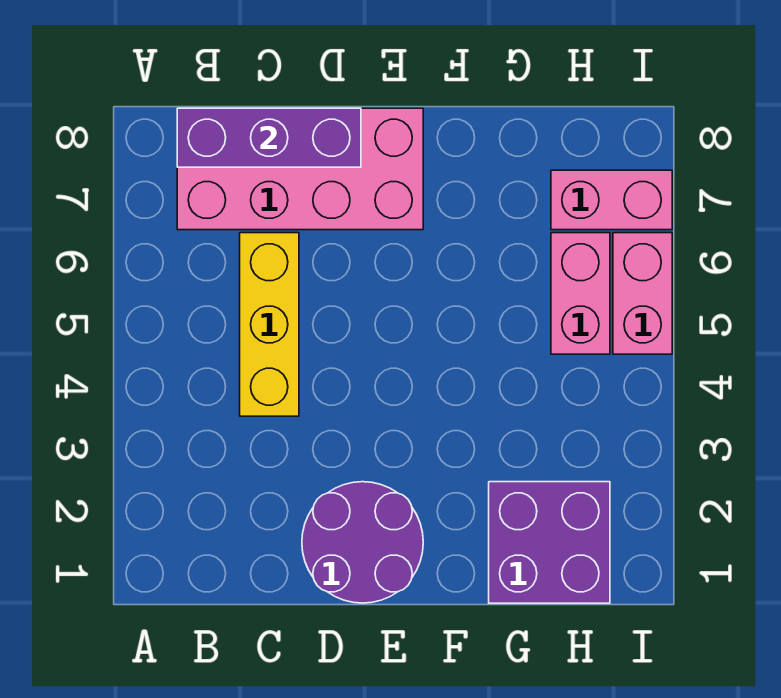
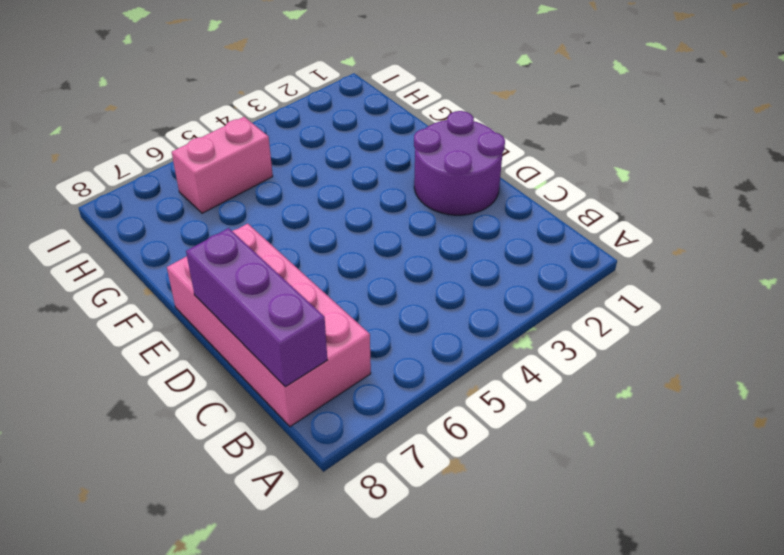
none -> yellow 1x3 brick [240,233,299,416]
none -> purple 2x2 brick [489,482,610,603]

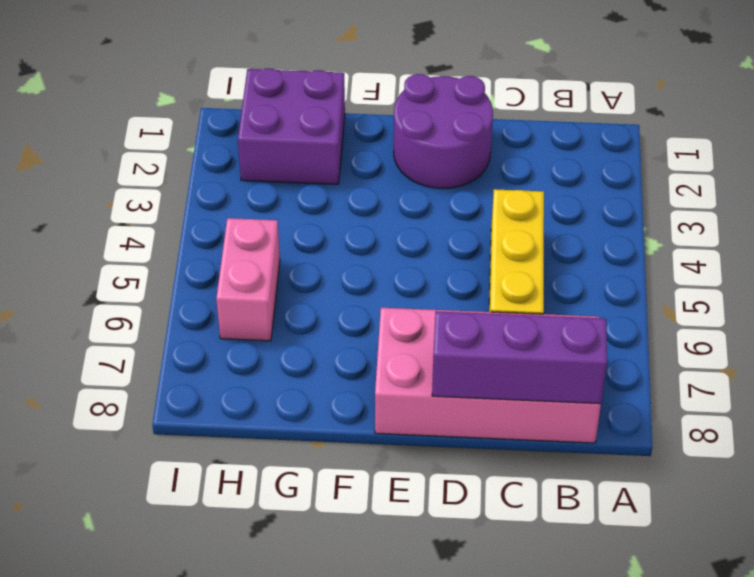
none -> pink 1x2 brick [551,170,672,230]
none -> pink 1x2 brick [613,233,672,354]

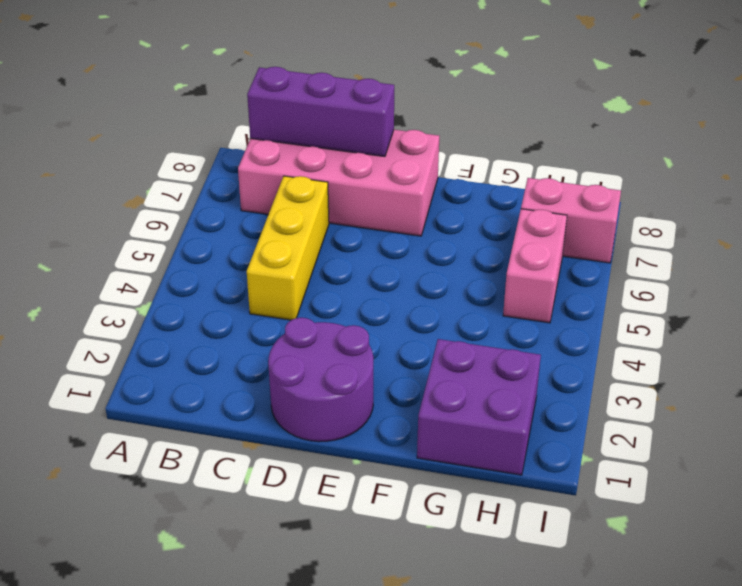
none -> pink 1x2 brick [613,233,672,354]

